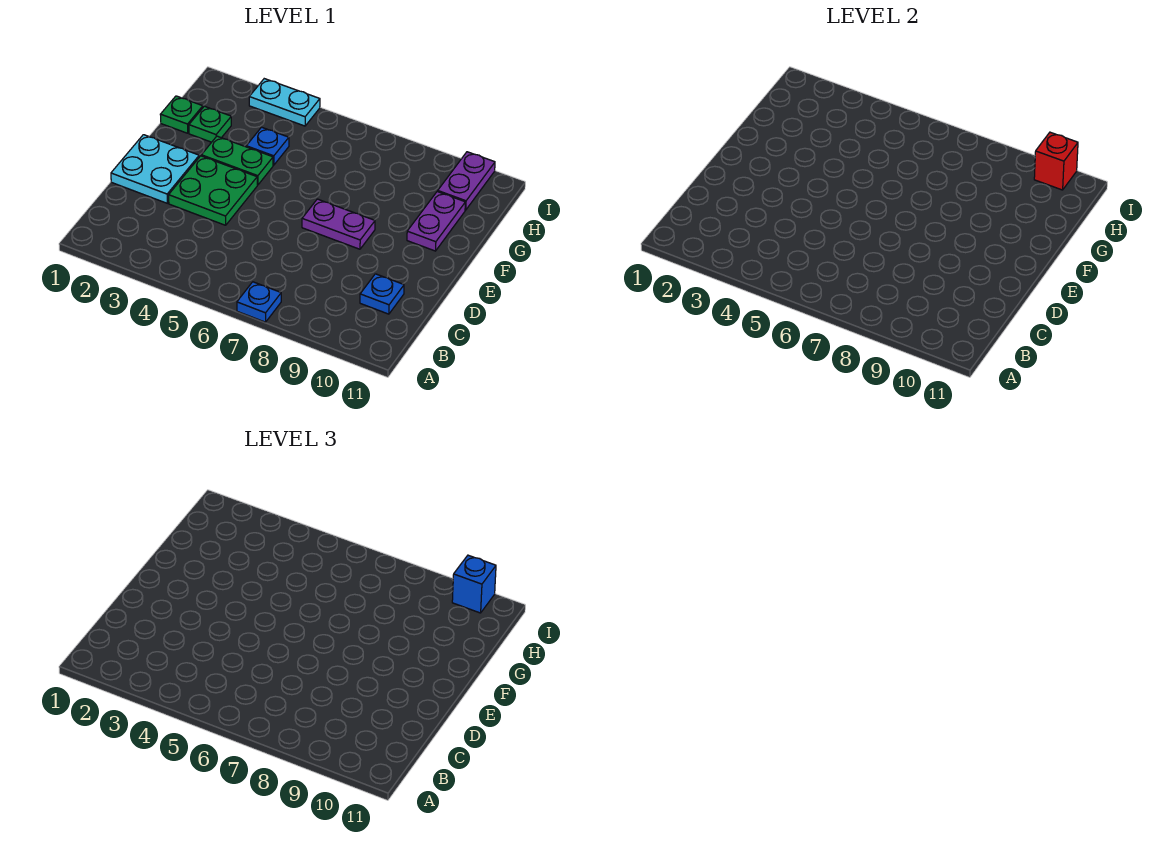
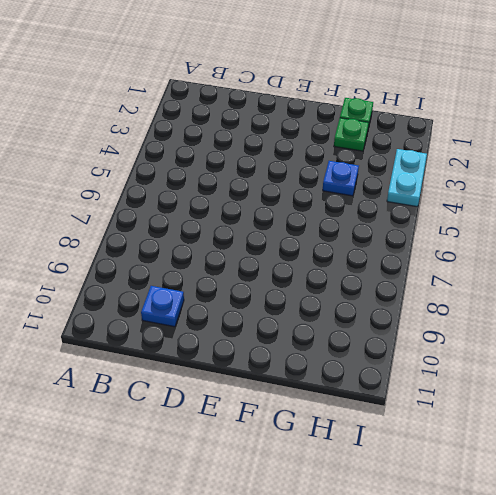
none -> blue 1x1 plate [237,282,281,322]
none -> cyan 2x2 plate [111,135,199,203]
none -> green 2x2 plate [169,156,257,225]

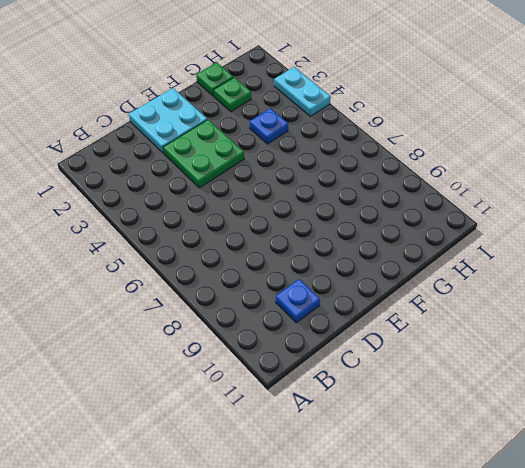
none -> blue 1x1 plate [237,282,281,322]
none -> purple 1x2 plate [302,199,375,249]
none -> green 1x2 plate [201,136,273,185]

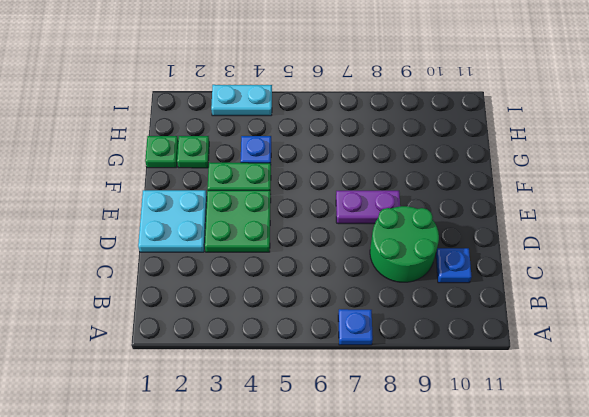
green 2x2 round brick [370,206,439,282] -> none
none -> purple 1x2 plate [407,192,465,251]
none -> purple 1x2 plate [438,152,495,210]
none -> red 1x1 brick [1034,132,1078,190]

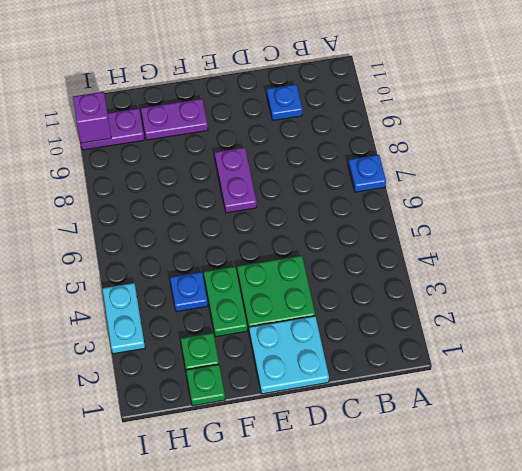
purple 1x1 brick [73,92,111,143] -> red 1x1 brick [1034,132,1078,190]
none -> blue 1x1 brick [452,555,496,613]

